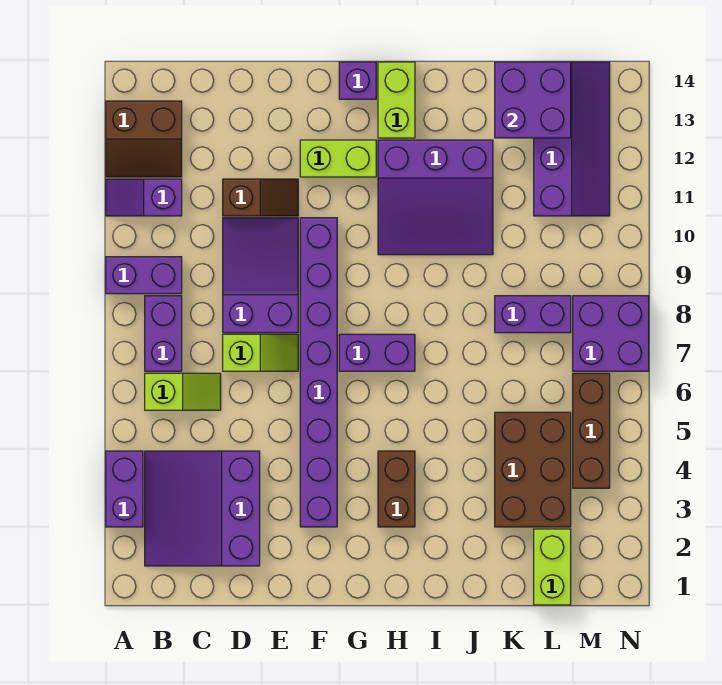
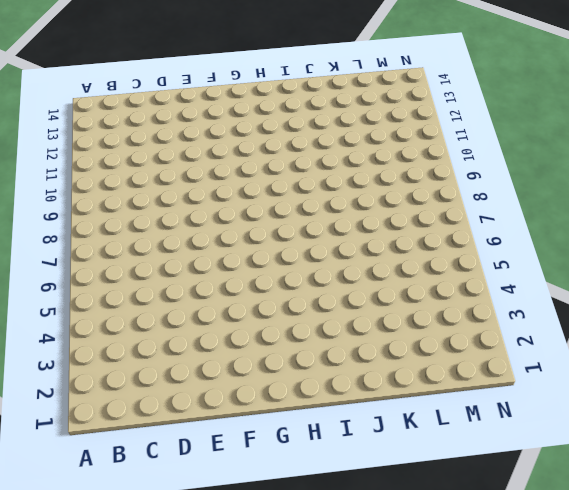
none -> purple 1x2 brick [106,451,143,527]
none -> purple 1x2 brick [106,257,182,294]
none -> purple 1x2 slope [106,179,182,216]

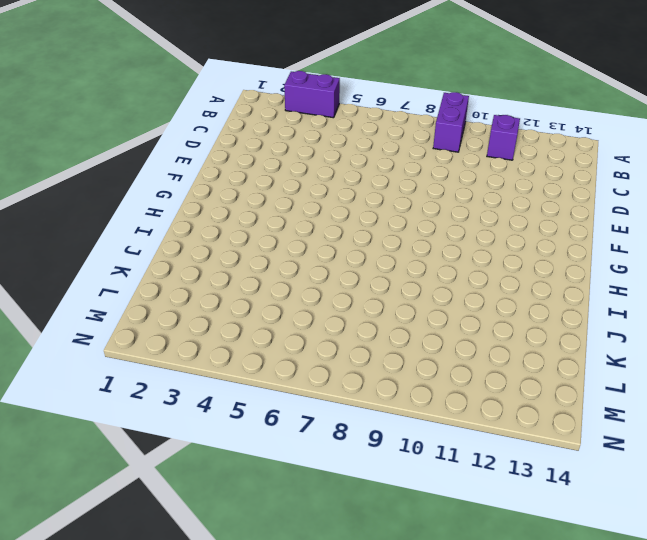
none -> brown 2x2 slope [106,101,182,177]
none -> purple 3x3 slope [145,451,260,566]
none -> lime 1x2 slope [145,373,221,410]

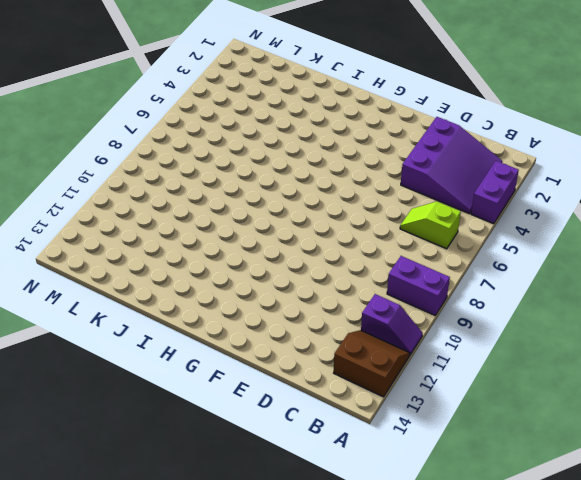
none -> purple 1x2 brick [145,296,182,371]
none -> lime 1x2 slope [223,334,298,371]
none -> purple 2x3 slope [223,218,298,333]

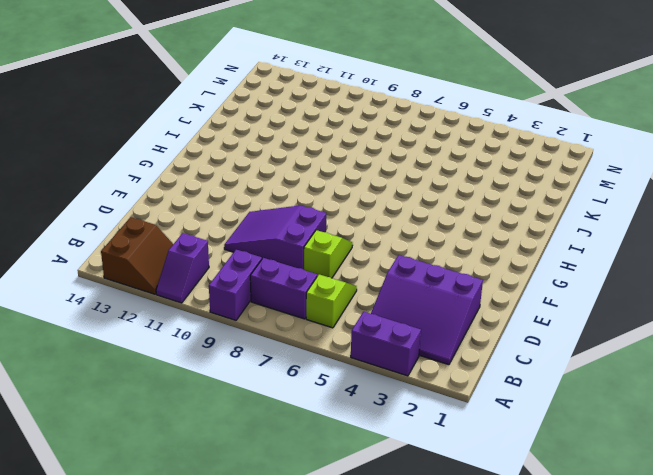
none -> brown 1x2 slope [223,179,298,216]
none -> purple 1x8 brick [300,218,337,527]
none -> lime 1x2 brick [300,140,376,177]

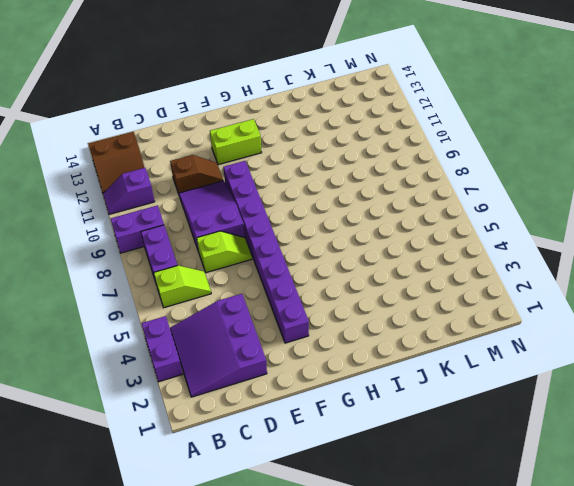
none -> purple 1x2 brick [339,334,415,371]
none -> purple 1x1 brick [339,62,376,99]
none -> brown 1x2 brick [378,451,415,527]

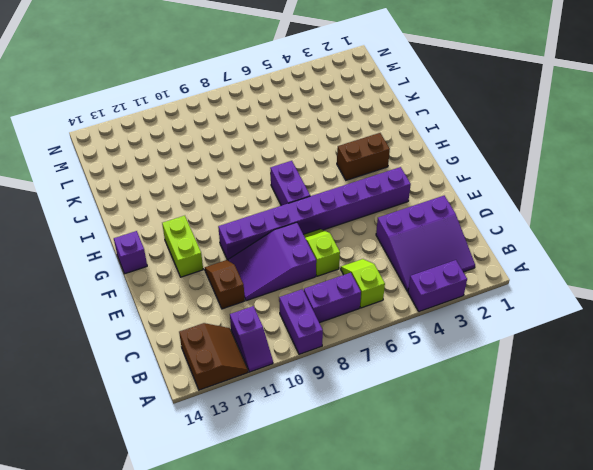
none -> purple 3x3 slope [378,140,493,255]
none -> lime 1x2 brick [378,62,415,138]
none -> brown 2x3 brick [495,412,571,527]

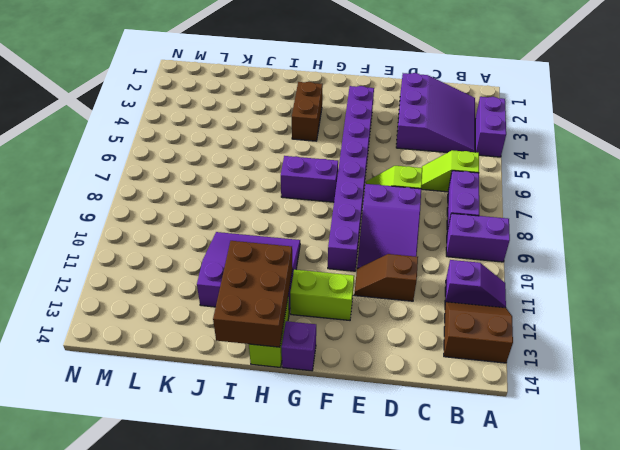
brown 2x3 brick [213,241,293,347] -> brown 2x3 brick moved to [495,412,571,527]
none -> purple 1x2 brick [495,296,571,333]
none -> lime 1x2 brick [534,529,571,605]
none -> purple 2x4 slope [534,62,610,216]

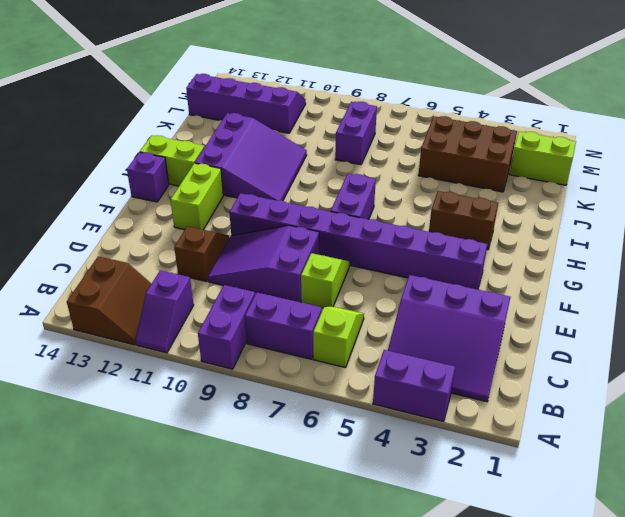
none -> brown 1x3 brick [573,373,610,488]
none -> purple 2x2 brick [573,296,649,371]
none -> purple 2x2 brick [495,62,571,138]

